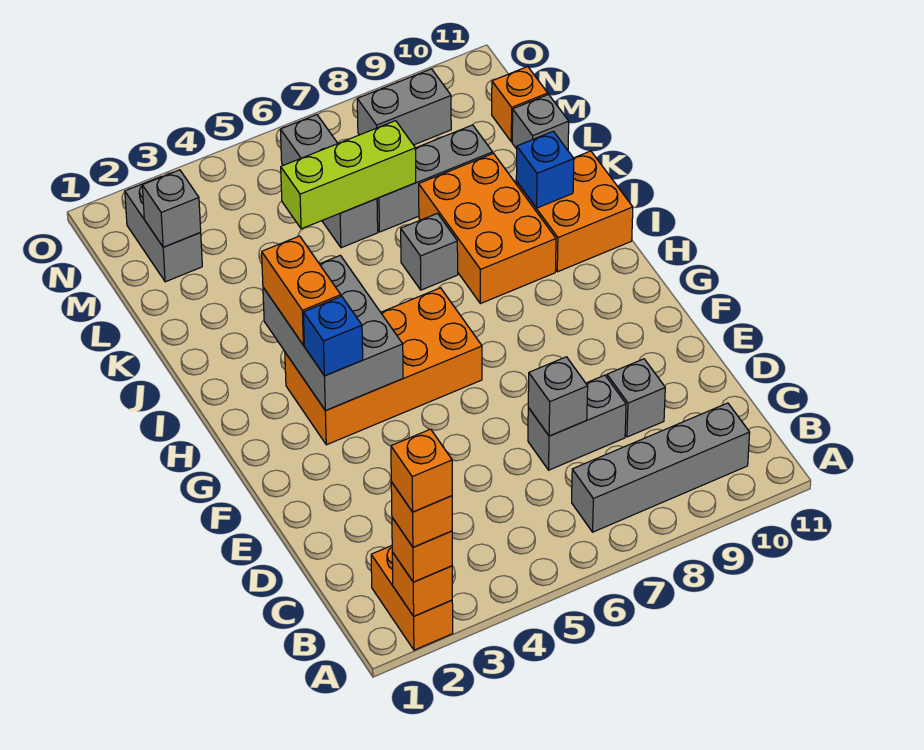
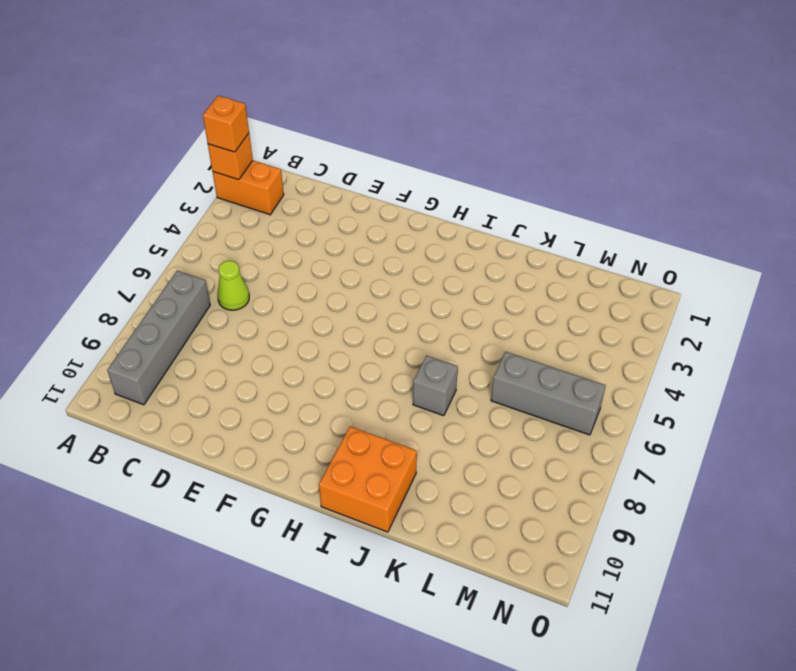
lime 1x1 cone [218,261,249,310] -> none
none -> grey 1x2 brick [528,375,626,470]
none -> grey 1x1 brick [607,359,665,437]
none -> orange 2x4 brick [285,288,482,445]

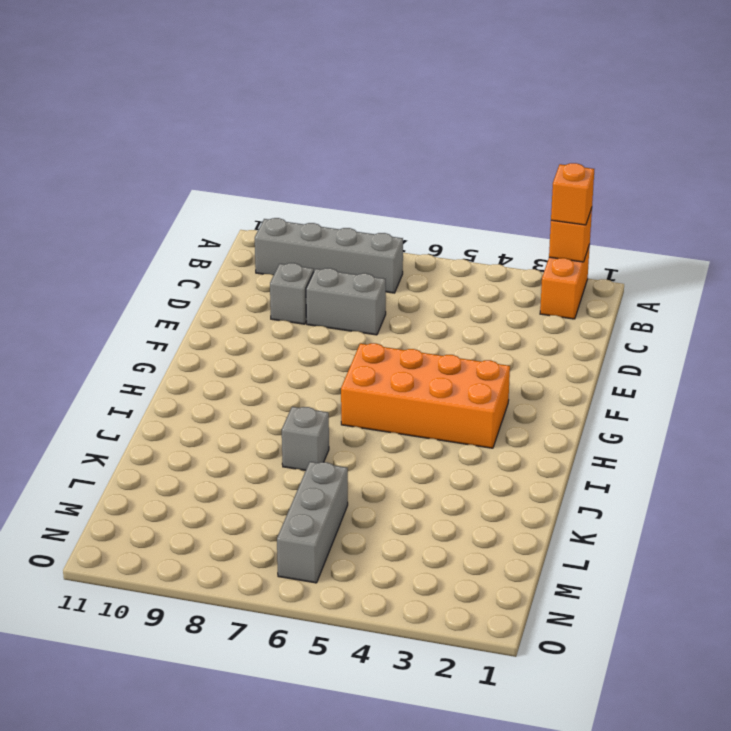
none -> orange 2x3 brick [419,153,556,304]
none -> orange 2x2 brick [516,151,633,272]
none -> grey 1x3 brick [377,125,493,232]

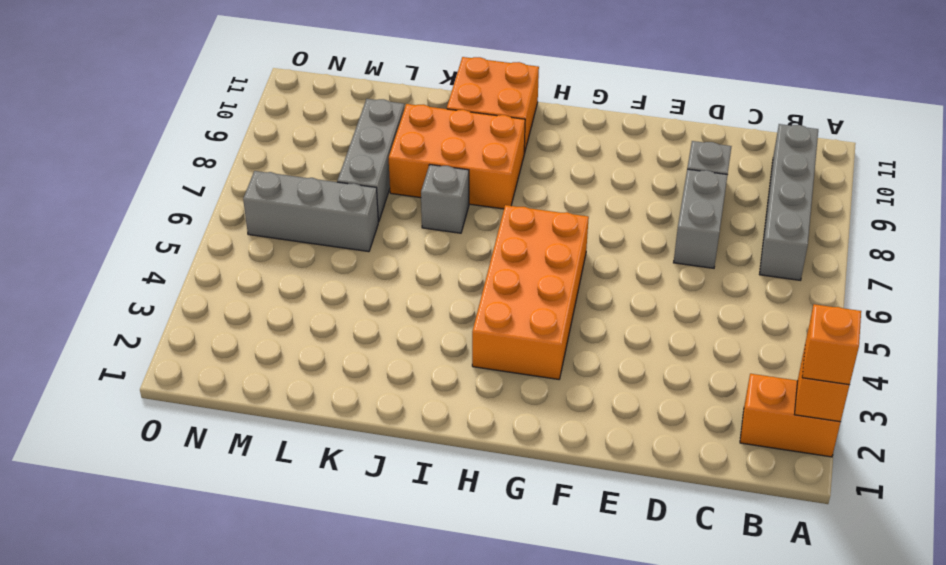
none -> grey 1x1 brick [512,95,569,150]
none -> grey 1x2 brick [125,176,202,282]
none -> orange 1x1 brick [492,67,548,142]

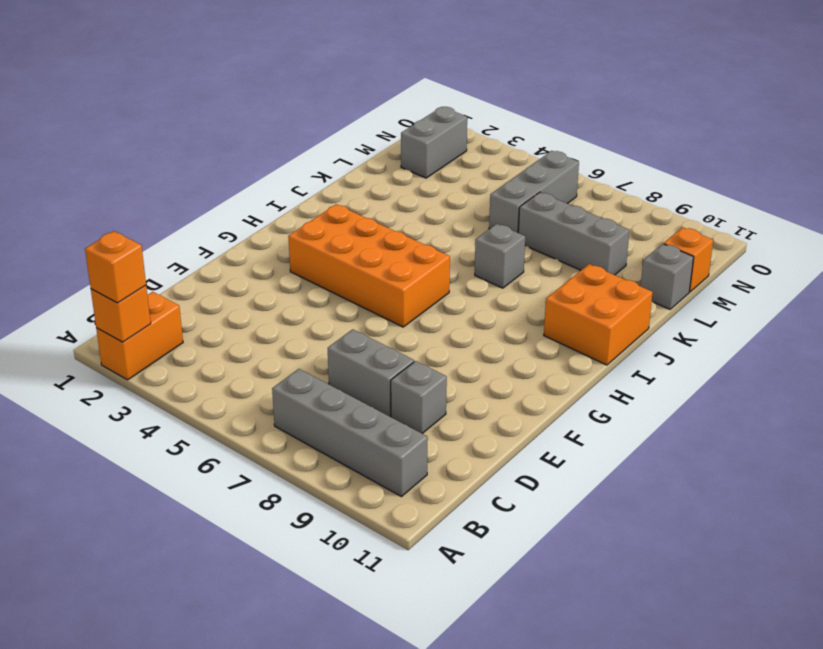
none -> orange 2x3 brick [419,153,556,304]
none -> grey 1x2 brick [357,69,451,145]
none -> grey 1x1 brick [528,357,588,436]

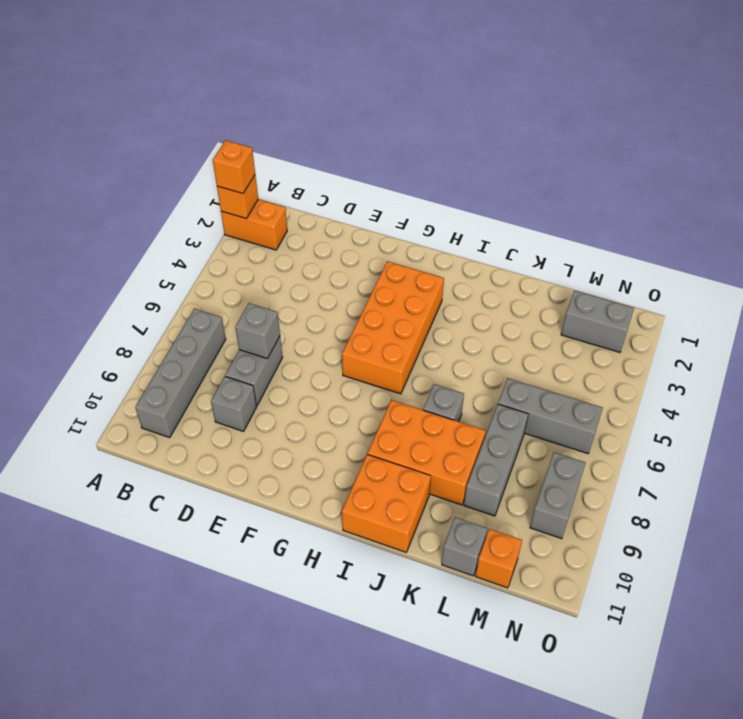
none -> grey 2x3 brick [263,255,403,411]
none -> blue 1x1 brick [516,131,574,208]
none -> lime 1x3 brick [281,121,416,229]

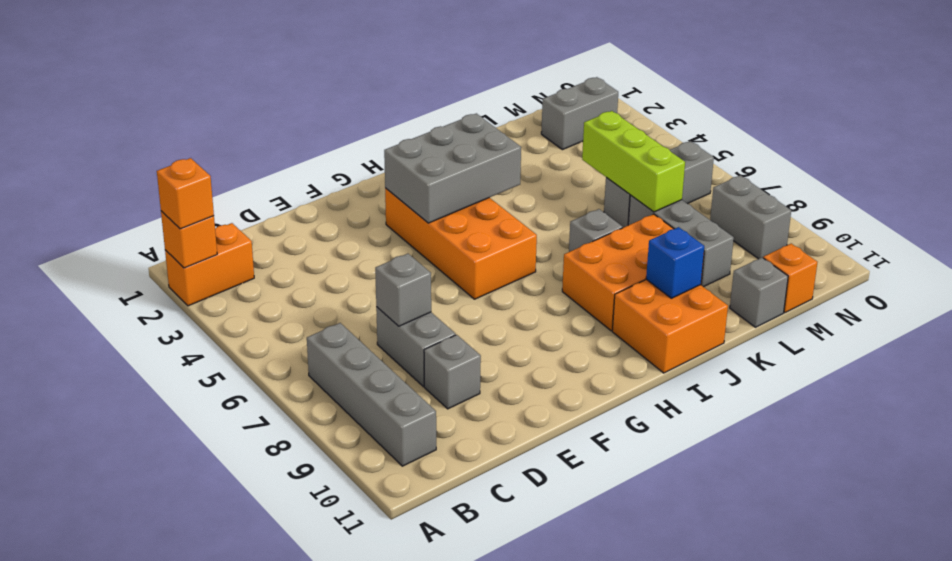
none -> grey 1x1 brick [142,170,201,247]
none -> blue 1x1 brick [303,296,363,376]
none -> orange 1x2 brick [262,236,341,345]

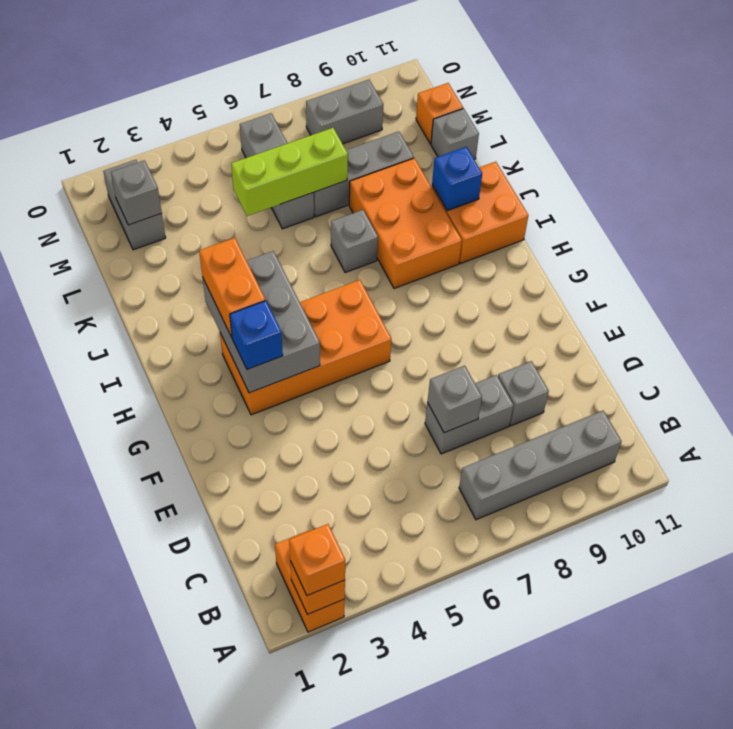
none -> orange 1x1 brick [391,482,452,547]
none -> orange 1x1 brick [391,429,452,512]

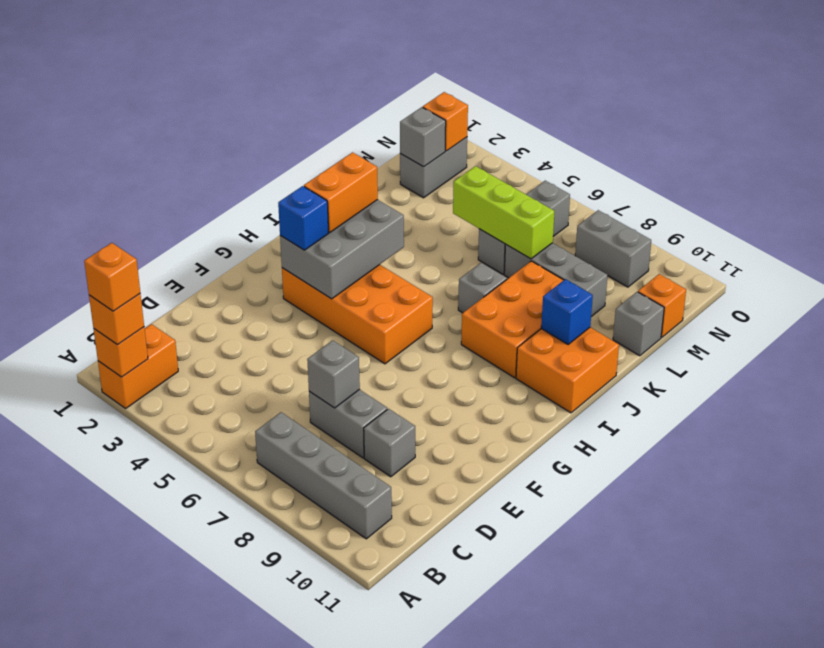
orange 1x1 brick [423,92,468,151] -> orange 1x1 brick moved to [391,429,452,512]

